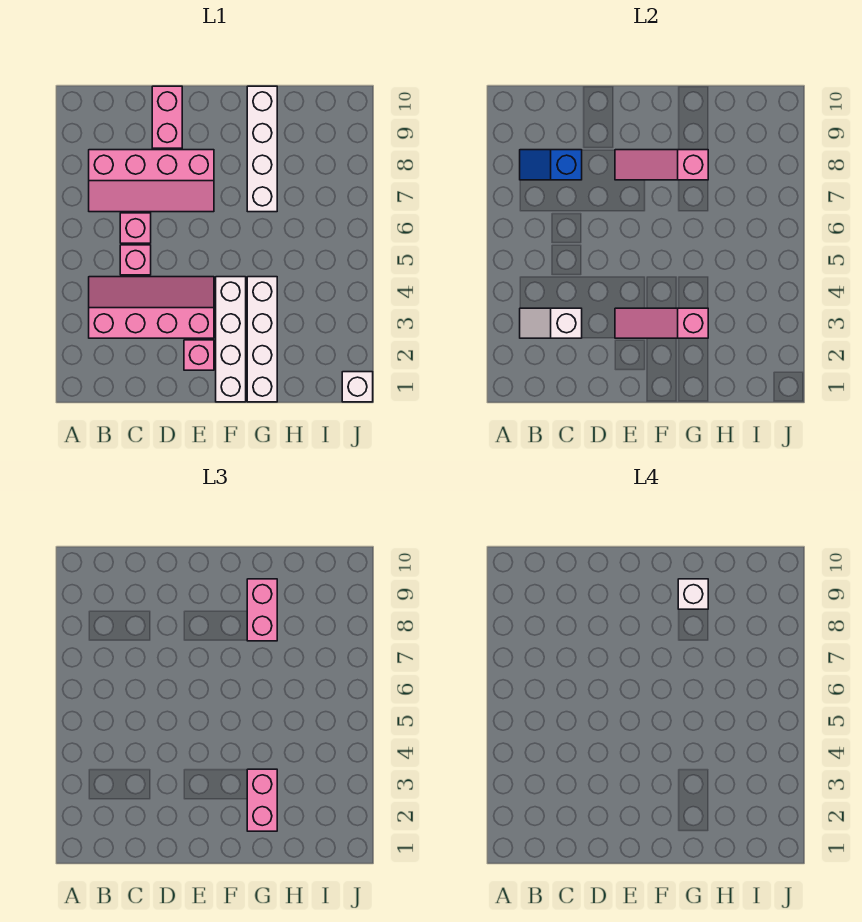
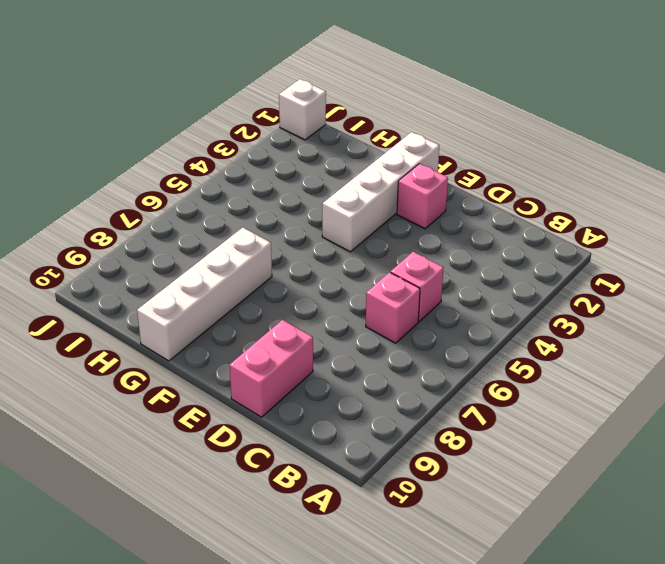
none -> pink 2x4 slope [89,277,214,338]
none -> pink 2x4 slope [89,150,214,212]
none -> white 1x4 brick [247,277,277,402]

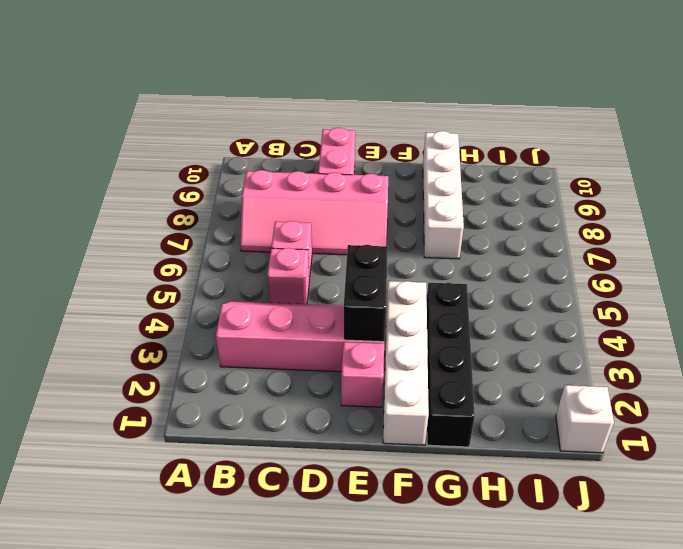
black 1x2 brick [344,245,388,342] -> pink 1x3 slope [615,308,708,338]
black 1x4 brick [427,283,475,447] -> white 1x4 brick [247,277,277,402]
none -> white 1x2 slope [520,308,582,338]
none -> blue 1x2 slope [520,150,582,180]
none -> pink 1x3 slope [615,150,708,180]

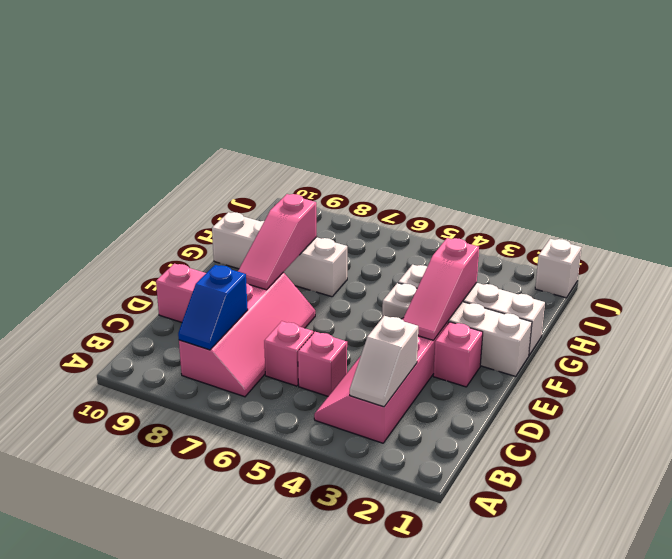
none -> pink 1x2 brick [247,769,277,831]
none -> pink 1x2 brick [247,579,277,641]
none -> white 1x1 brick [678,579,708,609]

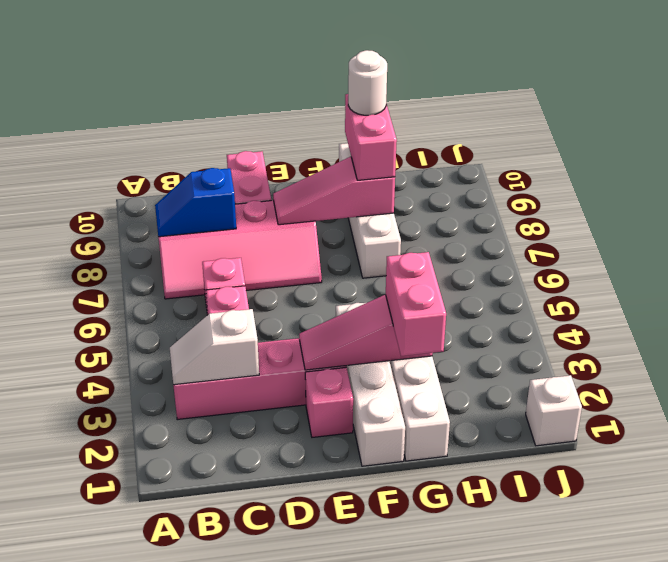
white 1x1 round brick [348,50,387,115] -> white 1x1 brick [678,579,708,609]

